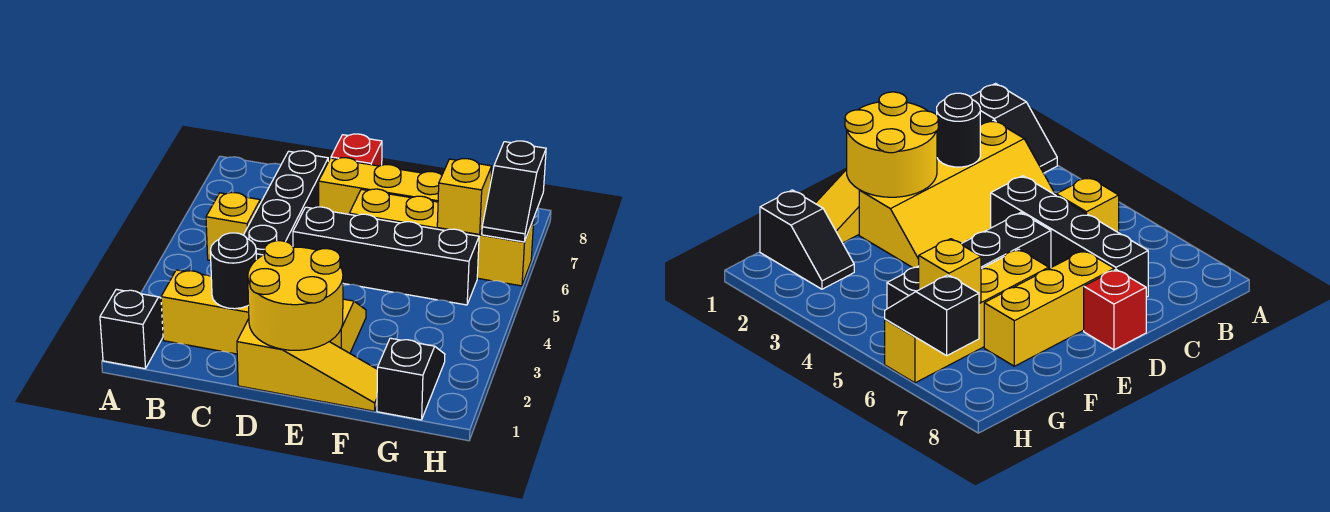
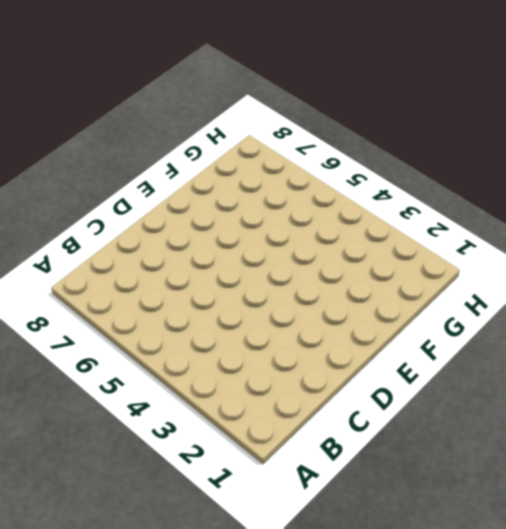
none -> black 1x2 slope [100,289,163,369]
none -> yellow 2x4 slope [161,270,366,354]
none -> yellow 1x1 brick [206,193,260,260]

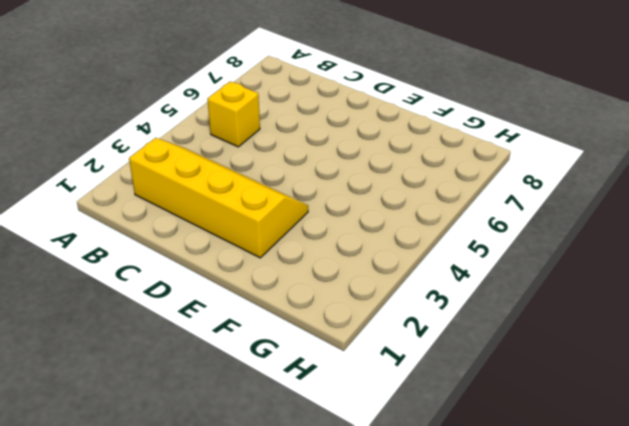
none -> black 1x2 slope [100,289,163,369]
none -> black 1x4 brick [244,151,328,260]
none -> yellow 1x3 slope [237,319,377,411]

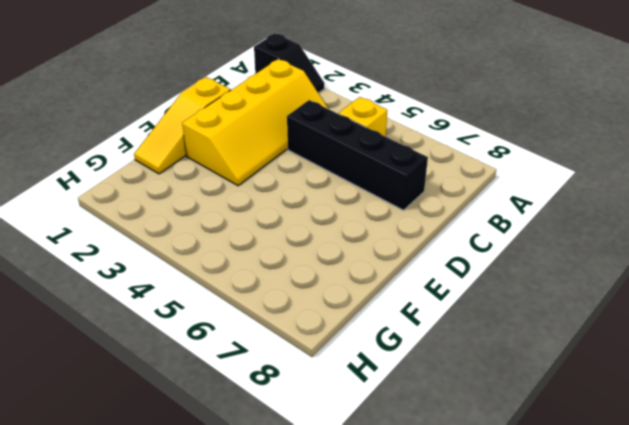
none -> black 1x4 brick [293,207,479,305]
none -> yellow 1x3 brick [319,158,442,214]
none -> red 1x1 brick [331,134,382,166]

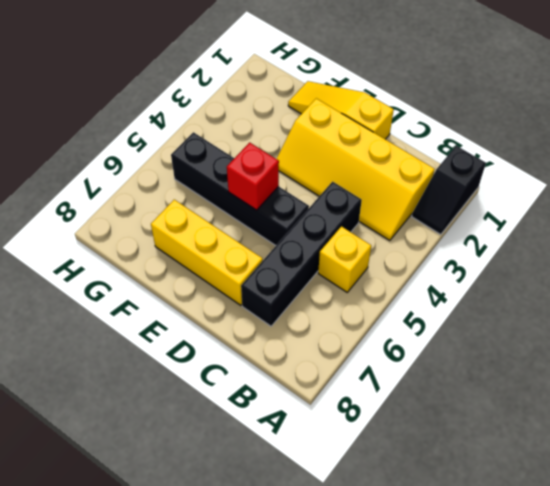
red 1x1 brick [227,142,279,210] -> red 1x1 brick moved to [331,134,382,166]
none -> yellow 1x4 brick [349,189,534,286]
none -> black 1x2 slope [377,338,445,420]
none -> black 1x1 round brick [210,233,256,309]

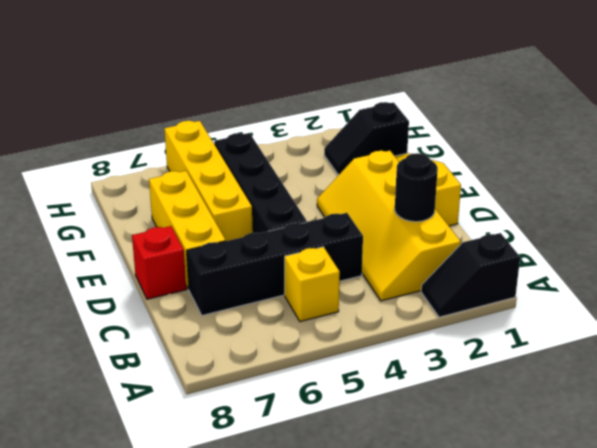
none -> yellow 2x2 round brick [248,241,343,350]
none -> yellow 1x1 brick [437,159,492,234]
none -> black 1x2 slope [482,141,546,242]

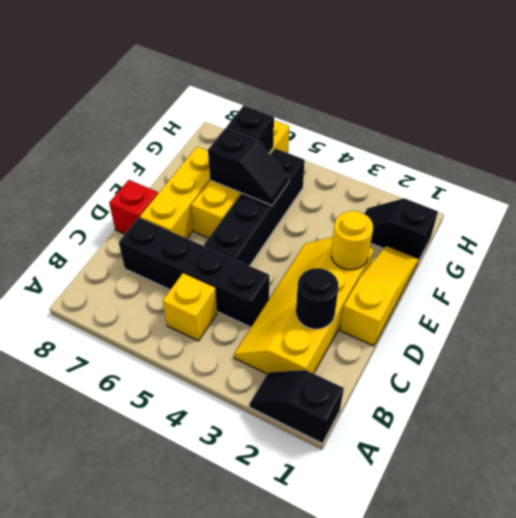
yellow 1x1 round brick [331,211,373,270] -> yellow 2x2 round brick [248,241,343,350]
black 1x2 slope [208,128,289,205] -> black 1x2 slope moved to [482,141,546,242]
black 1x1 brick [227,105,274,153] -> yellow 1x1 brick [437,159,492,234]

